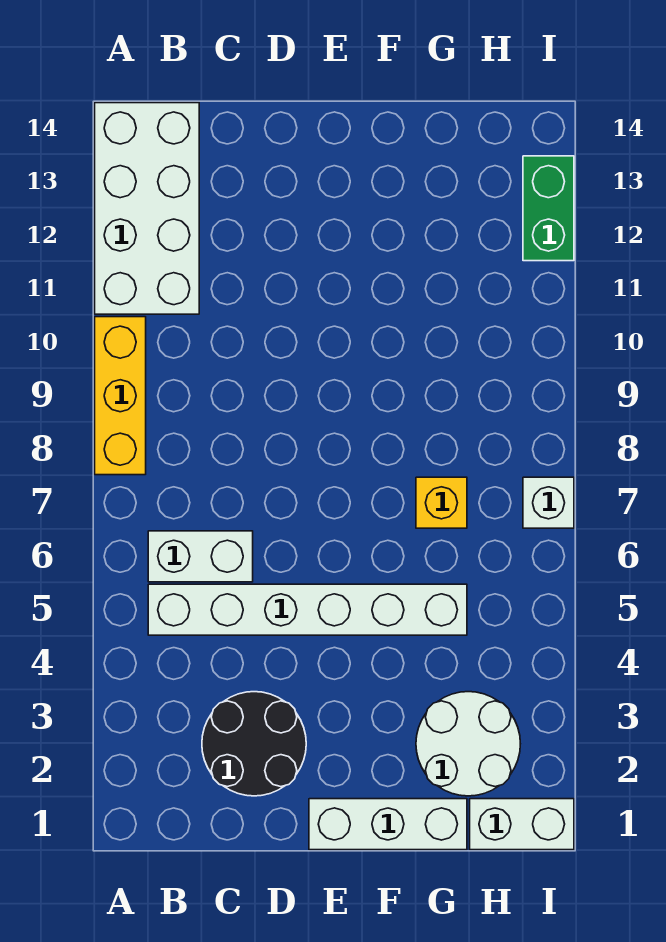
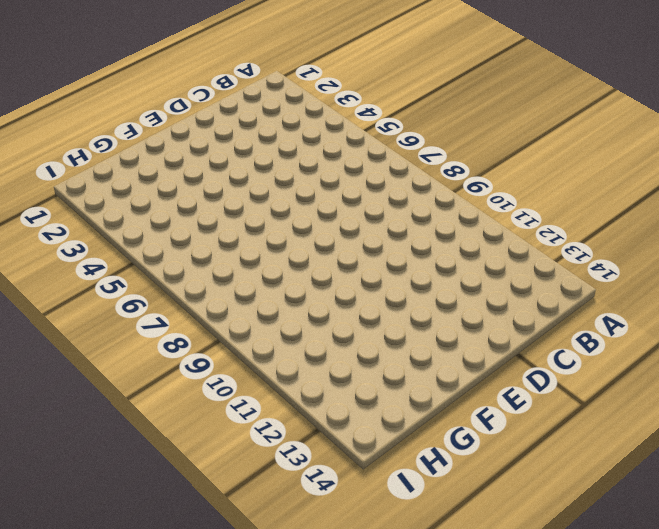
none -> yellow 1x3 brick [95,317,146,475]
none -> white 2x4 brick [95,103,199,314]

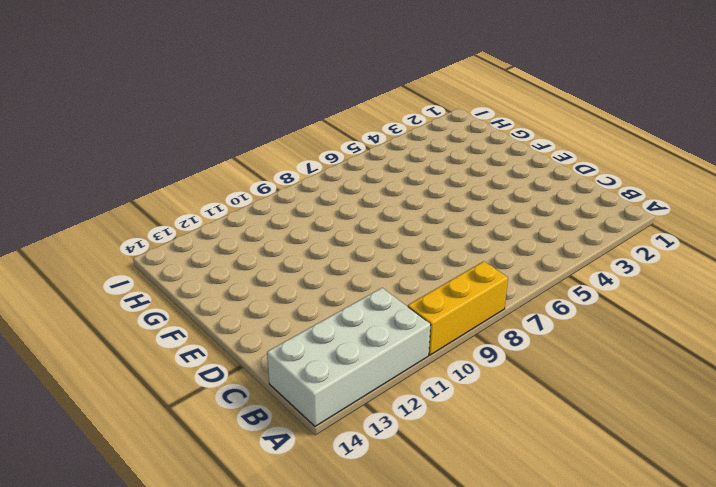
none -> white 1x6 brick [148,584,467,635]
none -> white 1x2 brick [148,531,253,582]

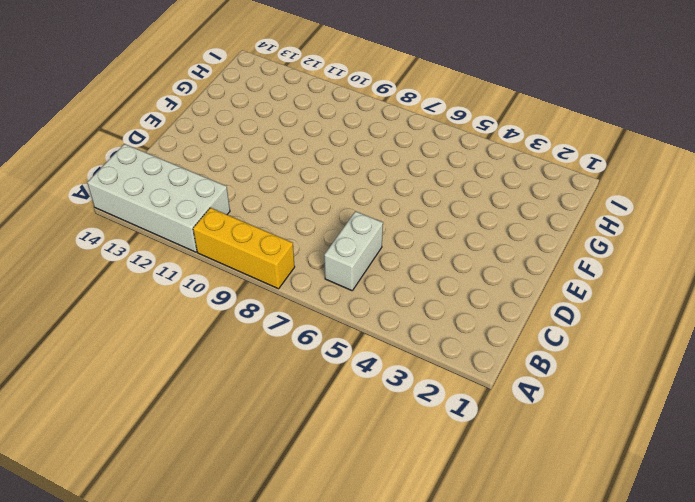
none -> white 1x6 brick [148,584,467,635]
none -> black 2x2 round brick [202,692,306,796]

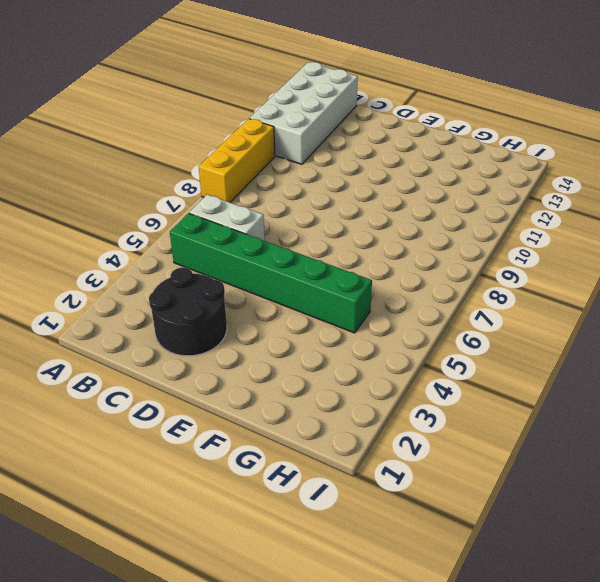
green 1x6 brick [170,213,372,333] -> white 1x6 brick [148,584,467,635]
none -> white 1x3 brick [309,799,467,850]
none -> white 2x2 round brick [416,692,520,796]

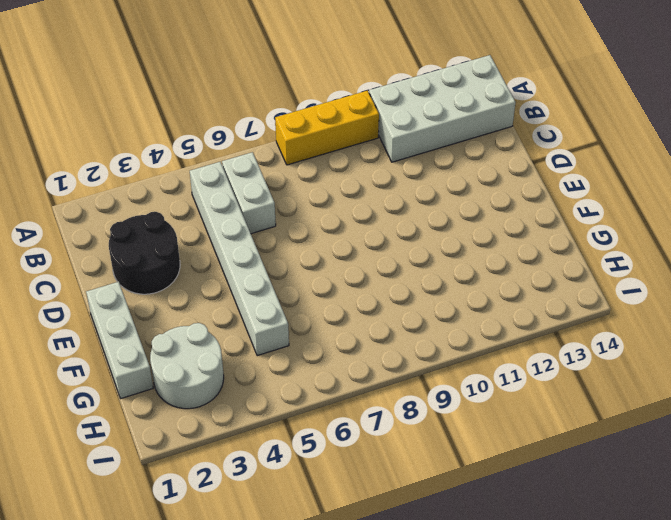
none -> yellow 1x1 brick [416,477,467,528]
none -> white 1x2 brick [470,799,574,850]

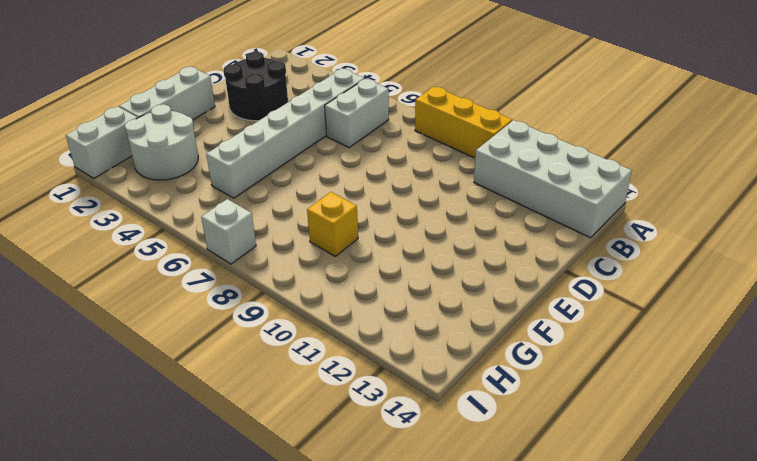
yellow 1x1 brick [307,192,358,256] -> yellow 1x1 brick moved to [416,477,467,528]
none -> green 1x2 brick [523,156,574,261]

